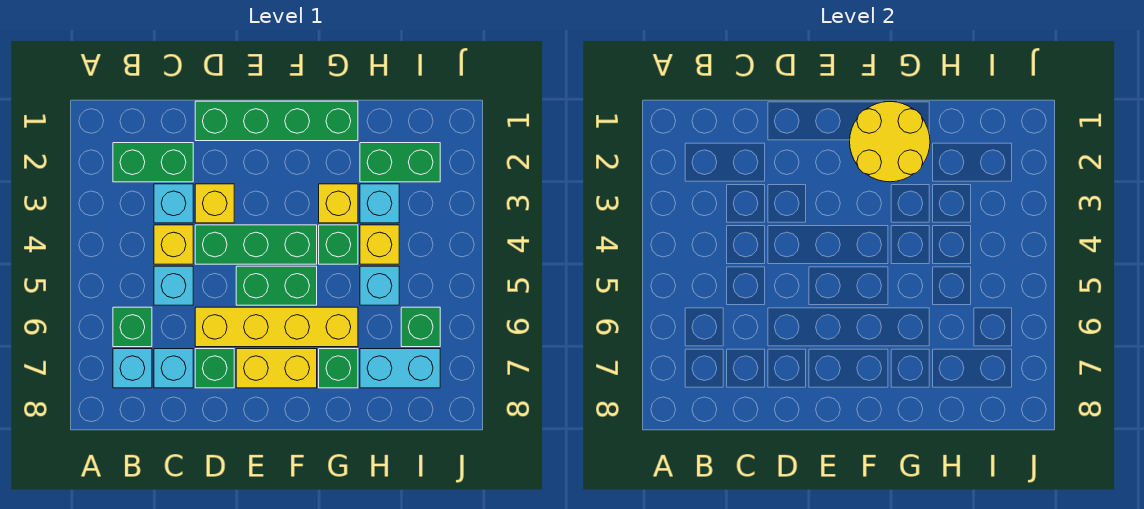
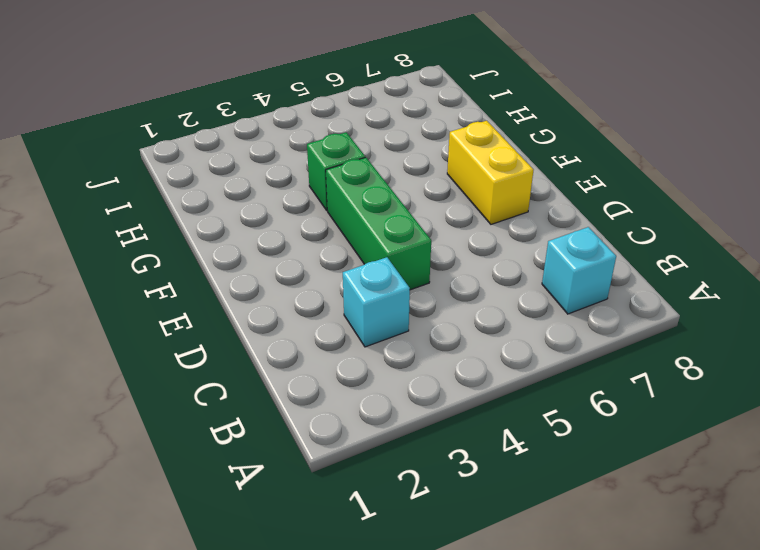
none -> green 1x2 brick [113,143,193,182]
none -> green 1x1 brick [113,307,152,347]
none -> yellow 1x1 brick [154,225,193,264]

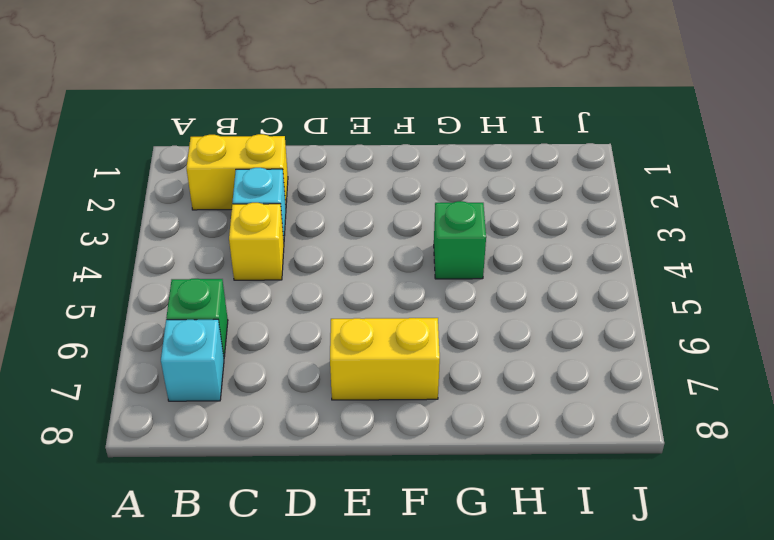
yellow 1x2 brick [186,134,288,210] -> green 1x2 brick [113,143,193,182]
none -> cyan 1x1 brick [154,266,193,305]
none -> cyan 1x1 brick [154,349,193,388]
none -> green 1x4 brick [195,101,358,141]

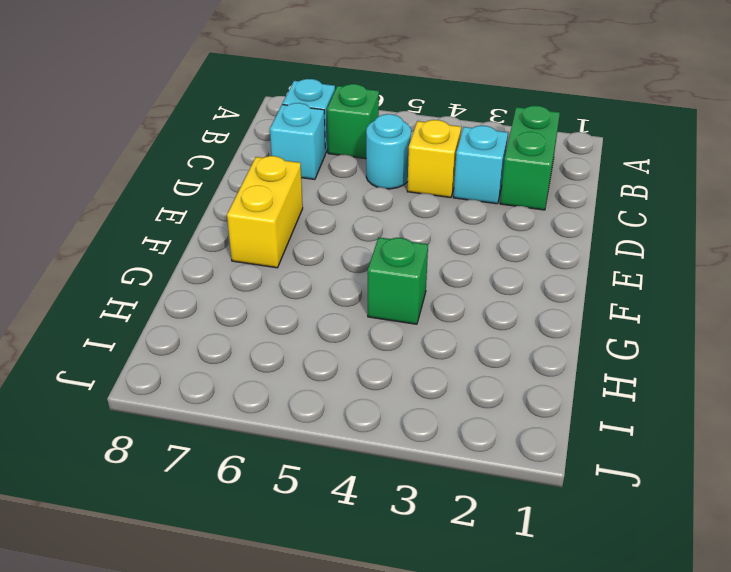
cyan 1x1 round brick [366,114,411,189] -> cyan 1x1 brick [154,266,193,305]
none -> green 1x4 brick [195,101,358,141]
none -> yellow 1x1 brick [195,184,234,223]
none -> green 1x3 brick [195,225,317,264]

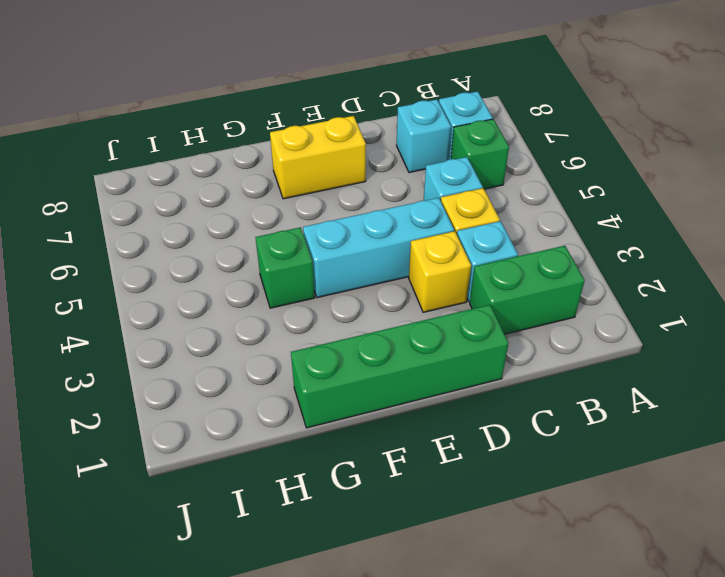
cyan 1x3 brick [303,198,454,298] -> green 1x3 brick [195,225,317,264]
none -> yellow 1x4 brick [195,307,358,347]
none -> green 1x1 brick [195,349,234,388]
none -> green 1x2 brick [236,266,317,305]

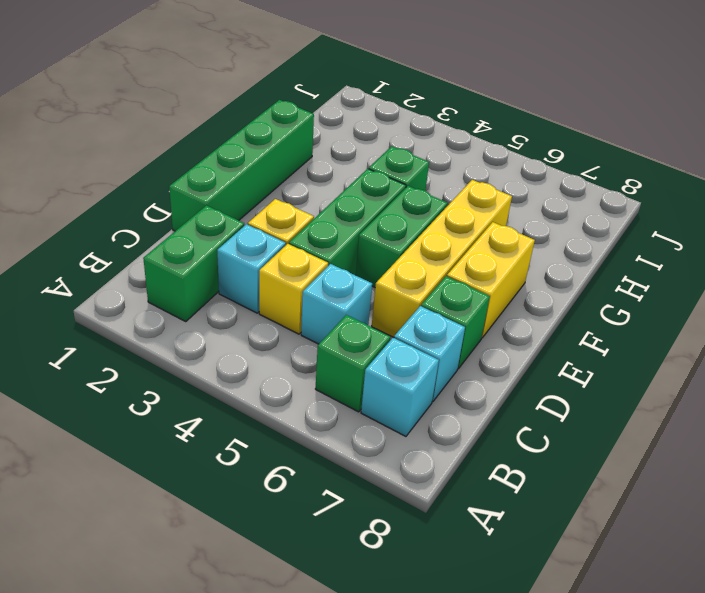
none -> yellow 1x1 brick [319,184,358,223]
none -> green 1x1 brick [319,349,358,388]
none -> green 1x2 brick [360,143,440,182]

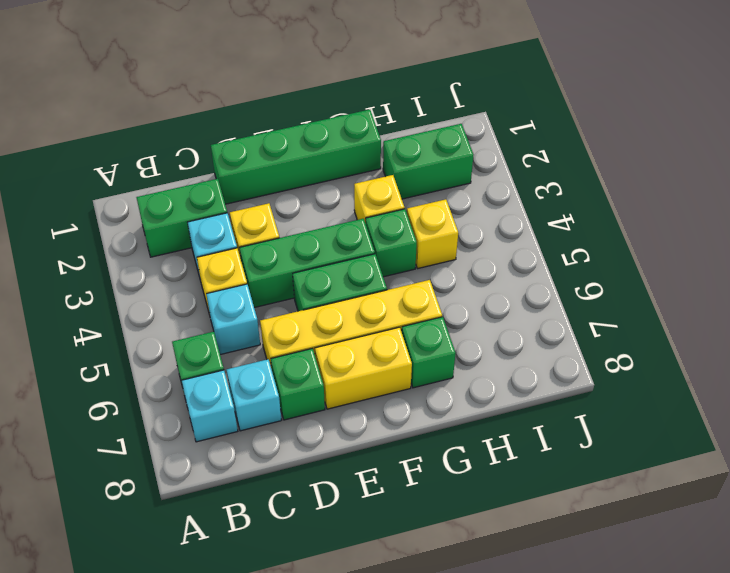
none -> cyan 1x1 brick [360,184,399,223]
none -> cyan 1x1 brick [360,266,399,305]
none -> cyan 1x2 brick [360,349,440,388]

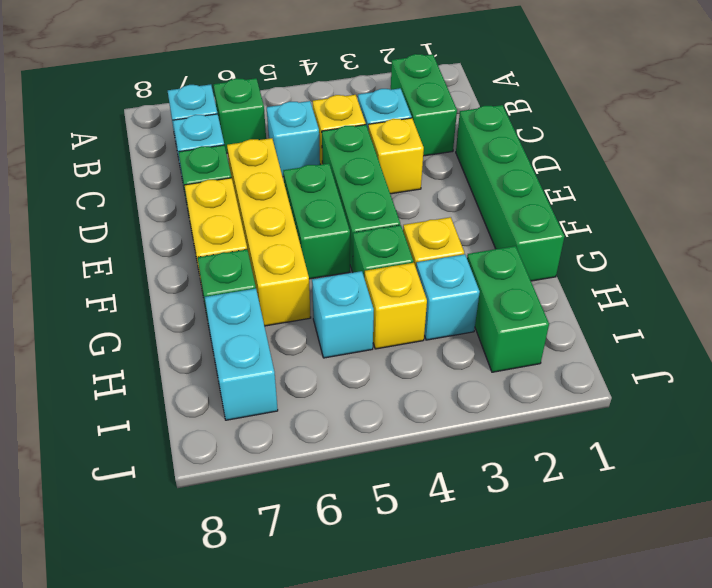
none -> green 1x1 brick [401,307,440,347]
none -> yellow 2x2 round brick [850,101,930,182]

